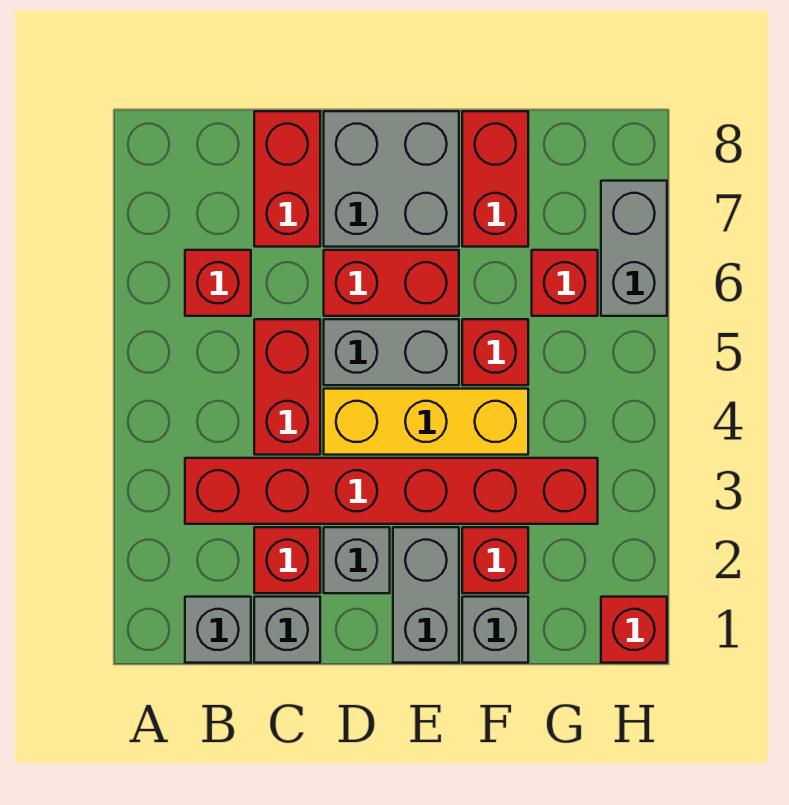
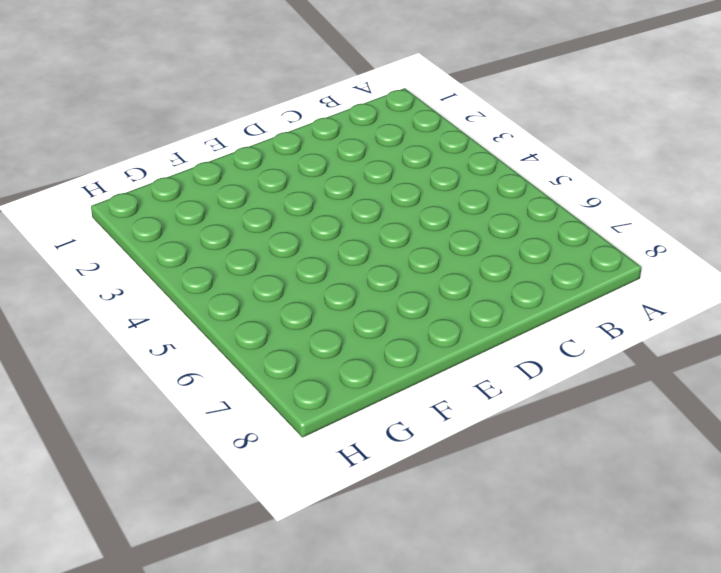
none -> grey 1x1 brick [185,597,251,663]
none -> red 1x6 brick [185,458,598,524]
none -> red 1x1 brick [185,250,251,316]

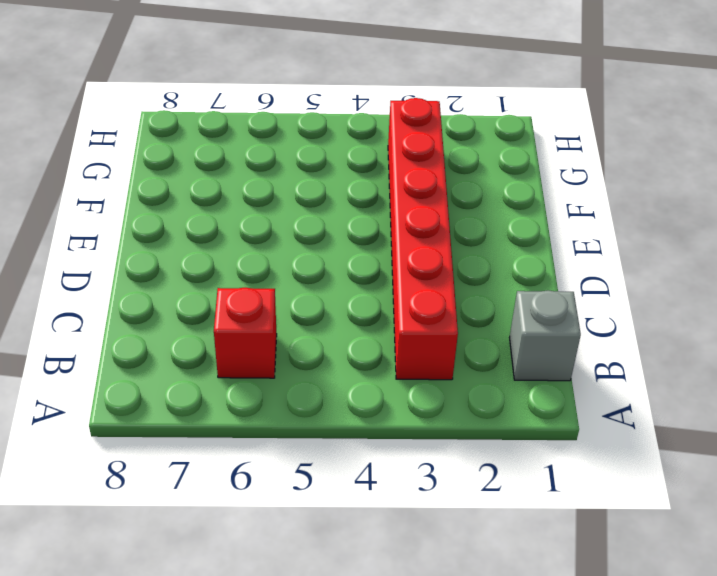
none -> grey 1x1 brick [254,597,320,663]
none -> red 1x1 brick [254,527,320,593]
none -> red 1x2 brick [254,319,320,455]

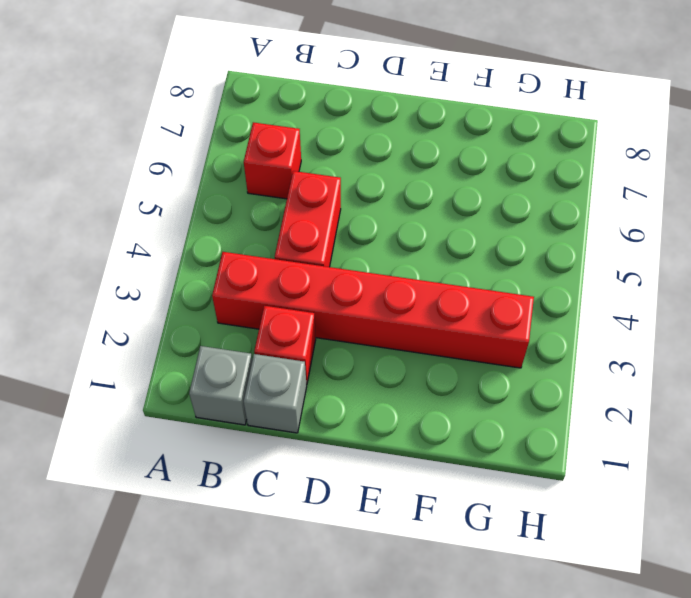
none -> red 1x2 brick [254,111,320,247]
none -> grey 1x1 brick [324,527,390,593]
none -> yellow 1x3 brick [324,389,528,455]

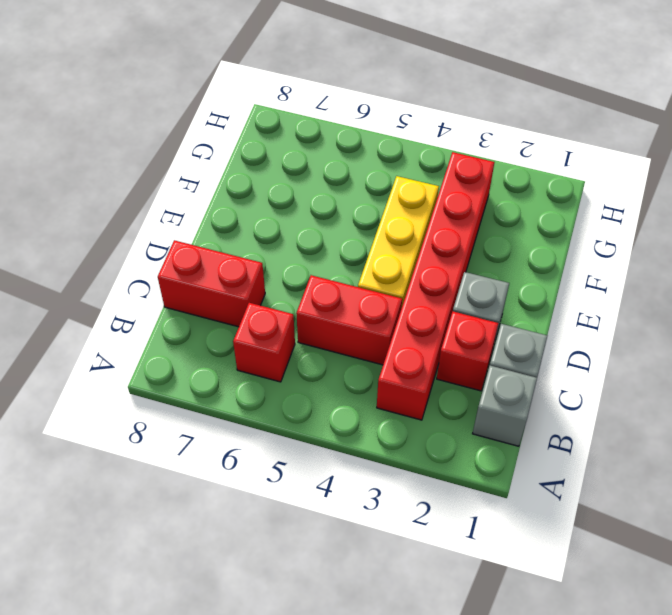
none -> grey 1x2 brick [324,319,459,385]
none -> red 1x2 brick [324,250,459,316]
none -> grey 2x2 brick [324,111,459,247]

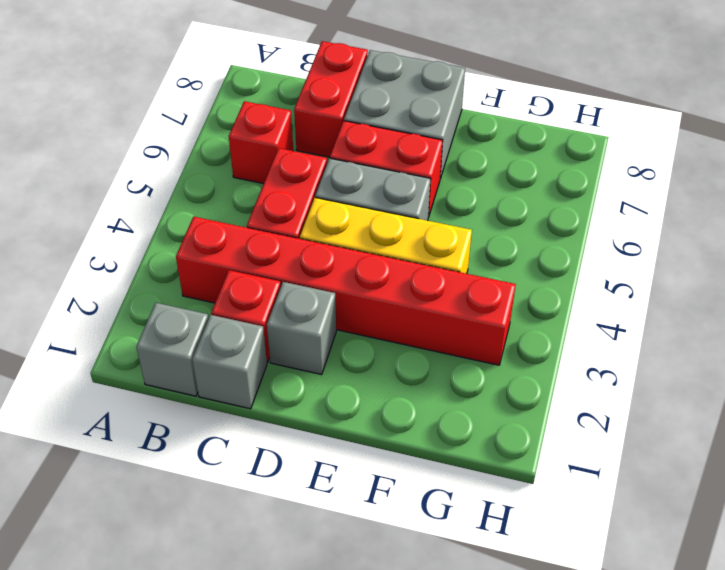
none -> grey 1x2 brick [393,527,459,663]
none -> grey 1x1 brick [462,597,528,663]
none -> red 1x1 brick [462,527,528,593]

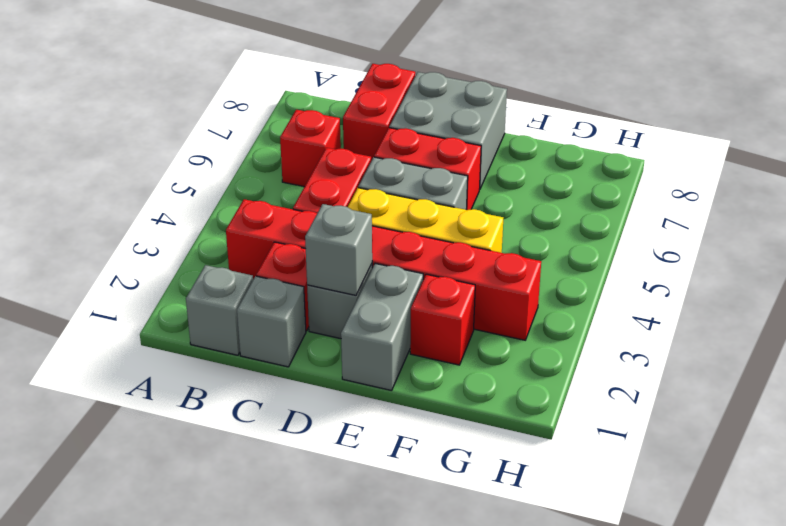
grey 1x1 brick [305,204,372,295] -> grey 1x1 brick moved to [462,597,528,663]
none -> red 1x1 brick [462,319,528,385]
none -> red 1x2 brick [462,111,528,247]
none -> red 1x1 brick [532,250,598,316]

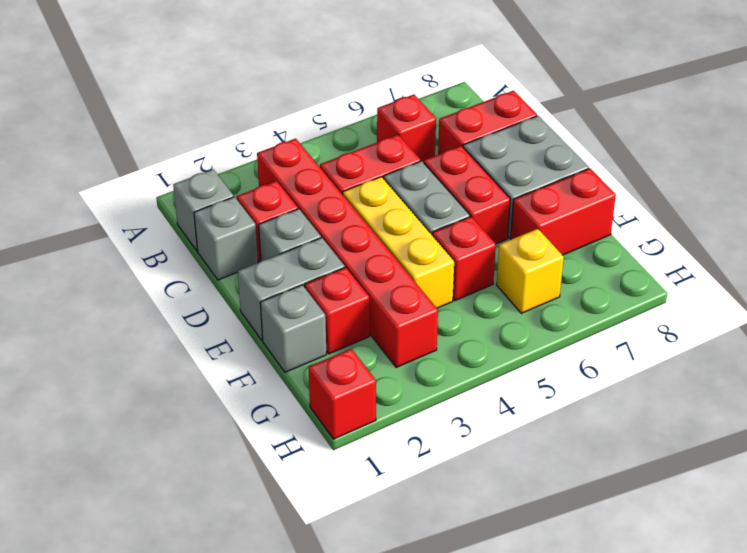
yellow 1x1 brick [496,229,564,313] -> red 1x1 brick [532,250,598,316]
none -> grey 1x2 brick [601,181,667,316]

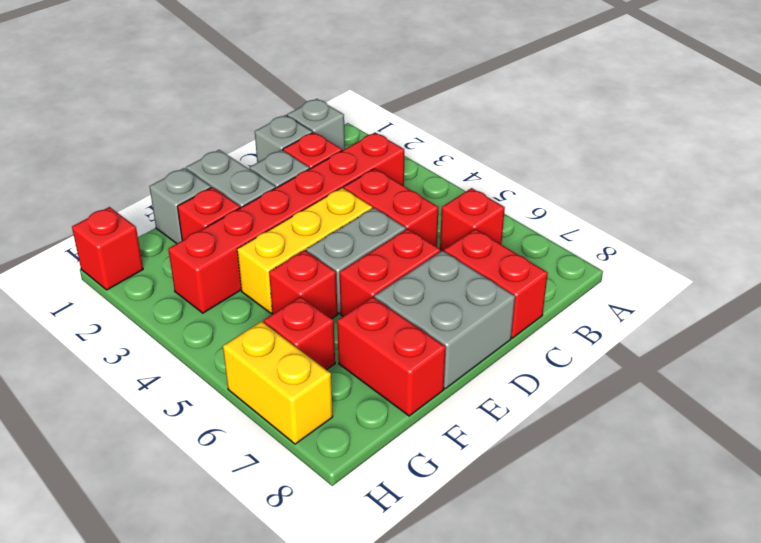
yellow 1x2 brick [223,321,333,444] -> grey 1x2 brick [601,181,667,316]

